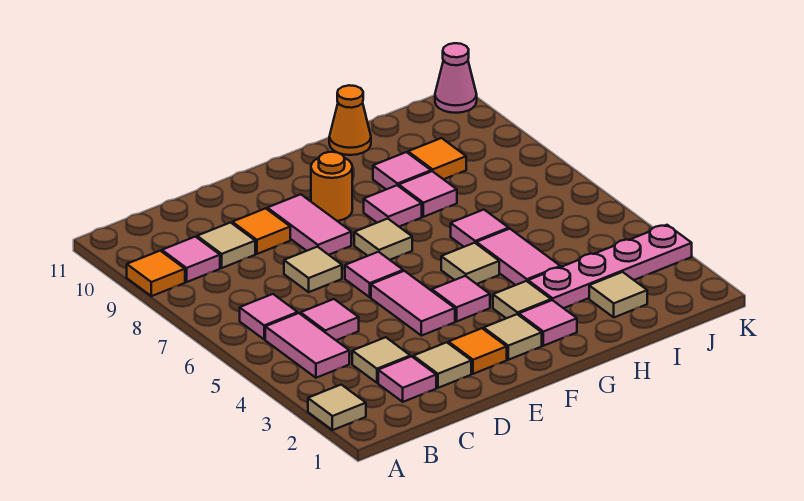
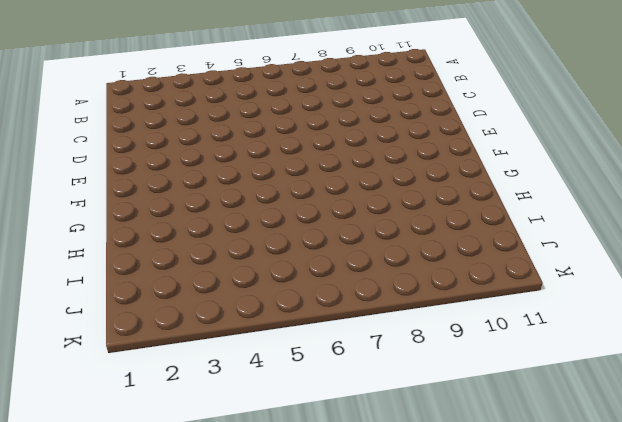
none -> tan 1x1 tile [308,385,366,430]
none -> orange 1x1 tile [127,251,185,296]
none -> pink 1x2 tile [265,313,349,378]
none -> pink 1x1 tile [240,294,298,339]

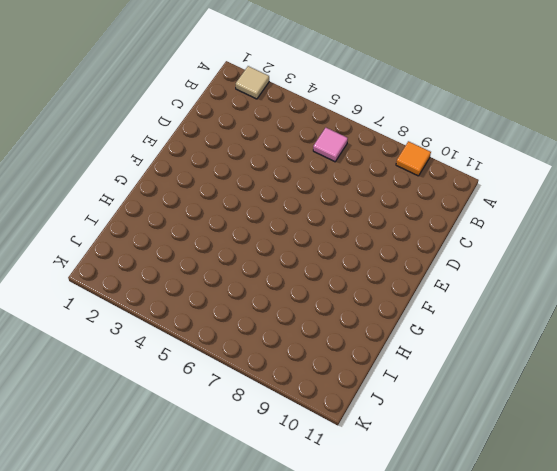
none -> pink 1x2 tile [265,313,349,378]
none -> pink 1x1 tile [162,237,220,282]
none -> pink 1x1 tile [378,356,436,402]
none -> tan 1x1 tile [352,337,410,383]

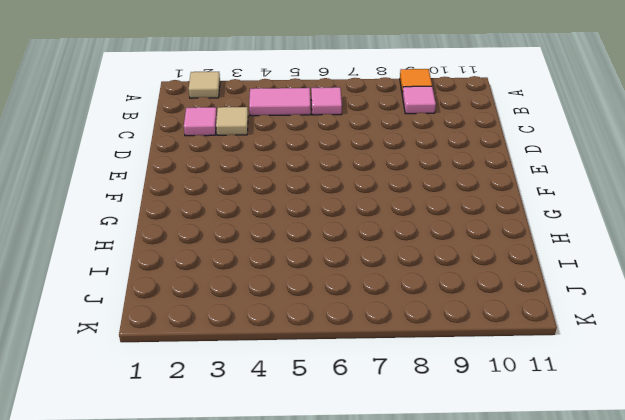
none -> pink 1x1 tile [301,299,359,340]
none -> tan 1x1 tile [197,223,255,268]
none -> tan 1x1 tile [413,342,471,388]
none -> tan 1x1 tile [284,247,342,292]

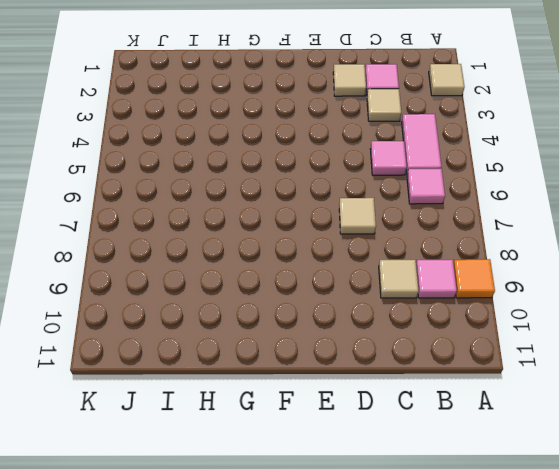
none -> orange 1x1 tile [232,208,290,254]
none -> orange 1x1 tile [449,328,507,374]
none -> pink 1x2 tile [371,271,455,336]
none -> pink 1x1 tile [345,252,403,297]

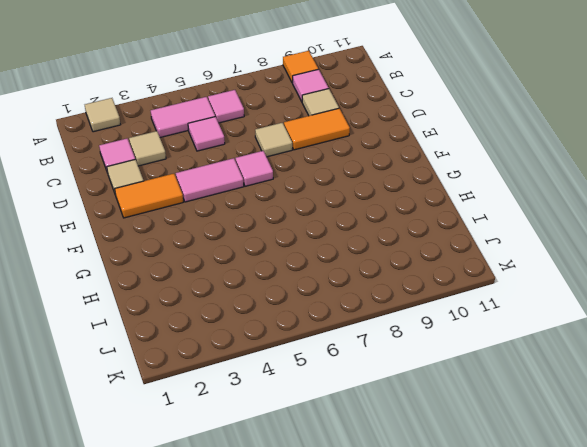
orange 1x2 tile [284,108,350,150] -> orange 1x1 tile [232,208,290,254]
orange 1x2 tile [115,174,183,218] -> orange 1x1 tile [449,328,507,374]
none -> pink 1x2 tile [267,194,351,255]
none -> tan 1x1 tile [484,314,542,360]
none -> pink 1x1 tile [432,276,490,321]
none -> tan 1x1 tile [354,219,412,260]

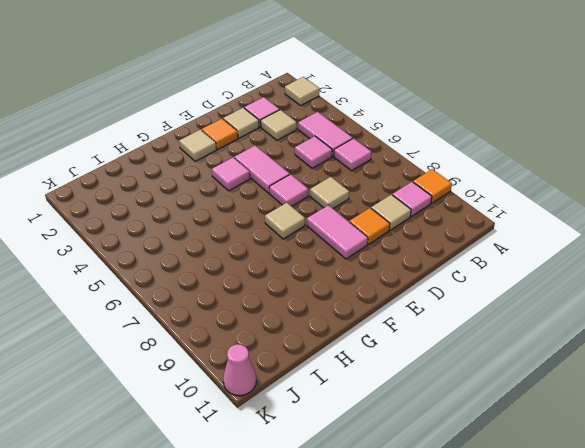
none -> orange 1x1 round brick [311,152,352,221]
none -> pink 1x1 tile [519,300,577,346]
none -> tan 1x1 tile [493,281,551,318]
none -> tan 1x1 tile [441,243,499,284]

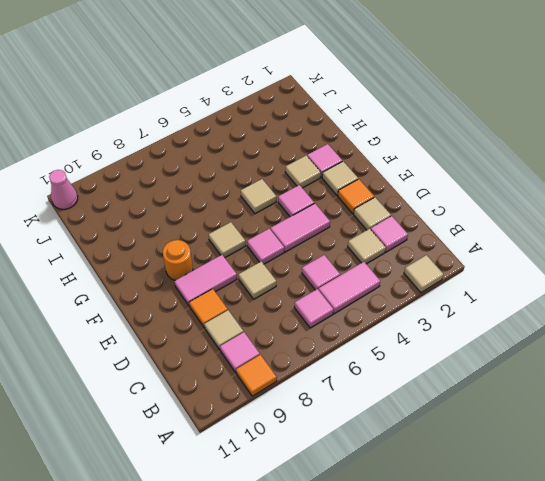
none -> pink 1x1 tile [364,185,422,227]
none -> pink 1x4 plate [528,225,692,308]
none -> pink 1x2 tile [476,229,560,285]
none -> pink 1x1 tile [451,210,509,247]

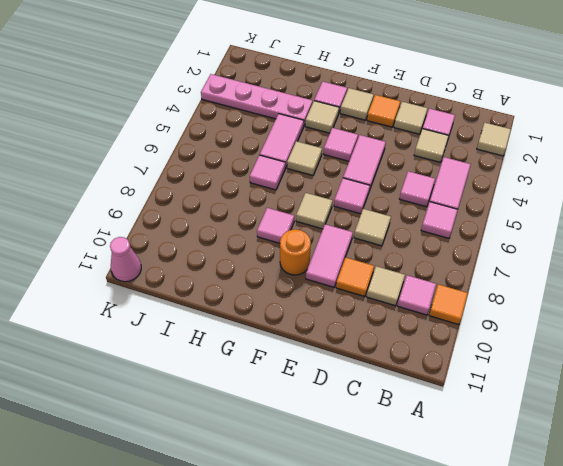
none -> pink 1x1 tile [399,171,457,217]
none -> pink 1x1 tile [373,152,431,189]
none -> orange 1x1 cone [329,85,371,155]
none -> tan 1x1 tile [589,272,647,317]

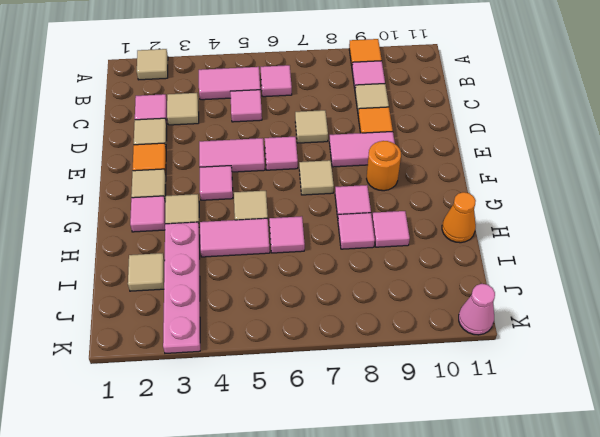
none -> orange 1x1 tile [408,138,466,179]

